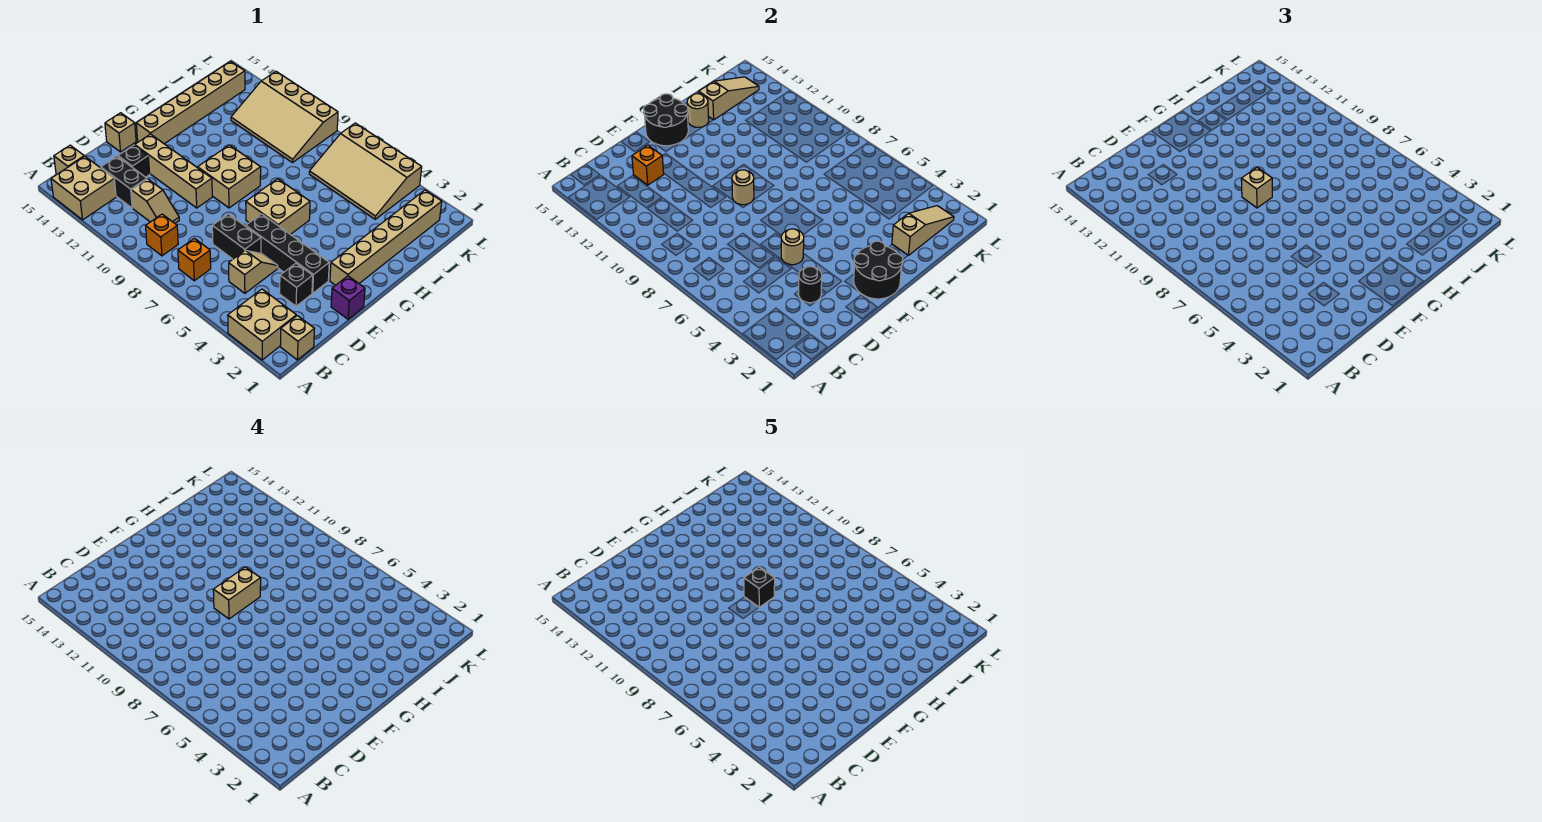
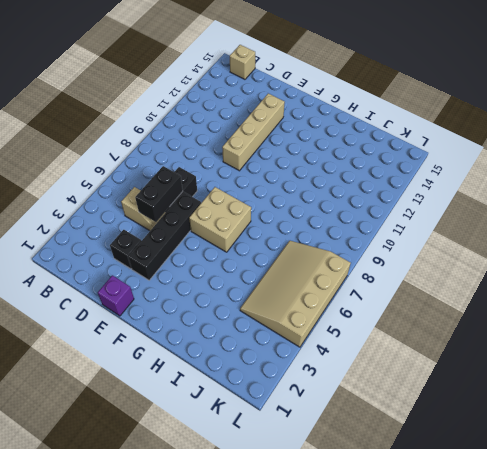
black 1x2 brick [135,166,183,222] -> black 1x2 brick moved to [101,157,147,208]
none -> tan 2x2 brick [228,289,296,360]
none -> tan 2x2 brick [51,156,116,220]
none -> tan 1x1 brick [280,316,314,360]
none -> orange 1x1 brick [178,238,211,281]

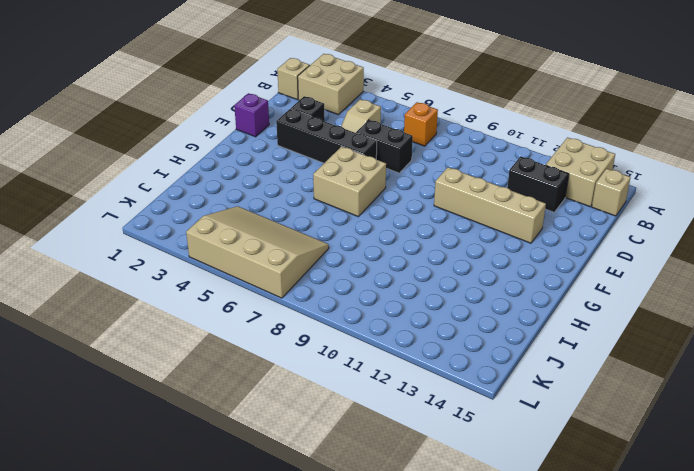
none -> orange 1x1 brick [146,214,178,256]
none -> tan 1x2 slope [131,179,179,223]
none -> black 1x1 brick [118,145,150,177]
none -> tan 1x1 brick [105,113,136,152]

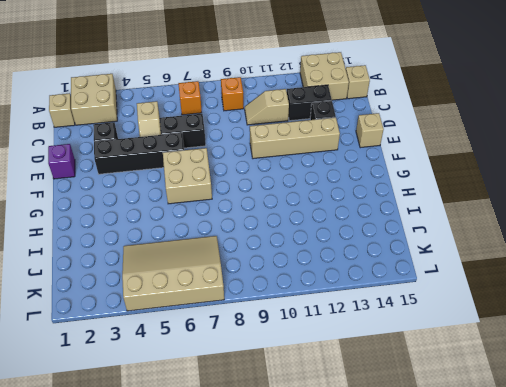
none -> tan 1x6 brick [330,190,442,285]
none -> tan 2x2 brick [198,145,261,208]
none -> tan 1x6 brick [136,61,245,144]
none -> tan 3x4 slope [231,71,338,163]

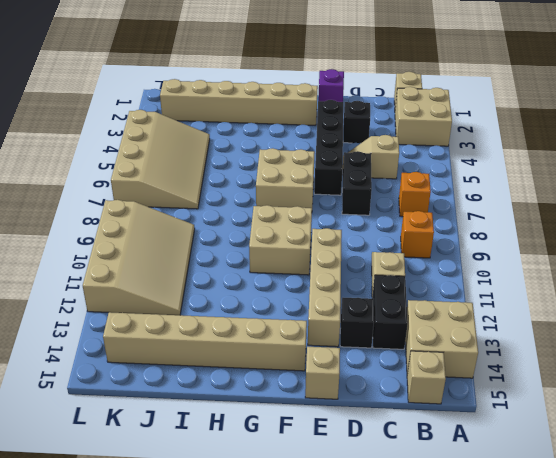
none -> black 1x1 round brick [798,267,822,303]
none -> orange 1x1 brick [632,145,664,185]
none -> tan 1x1 round brick [781,229,804,265]
none -> black 2x2 round brick [854,241,903,299]

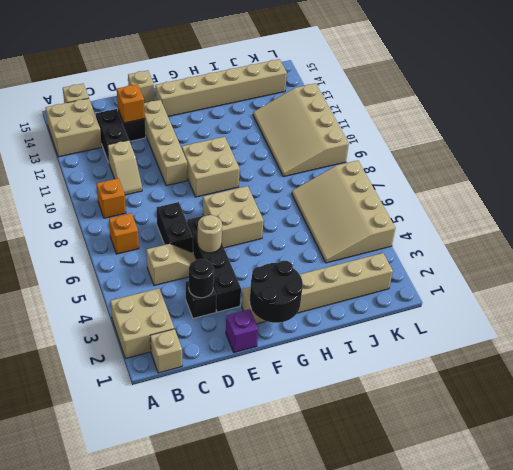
none -> tan 1x1 round brick [732,170,754,205]
none -> black 2x2 round brick [644,94,688,146]
none -> tan 1x1 round brick [687,94,709,127]
none -> tan 1x3 slope [892,206,954,255]

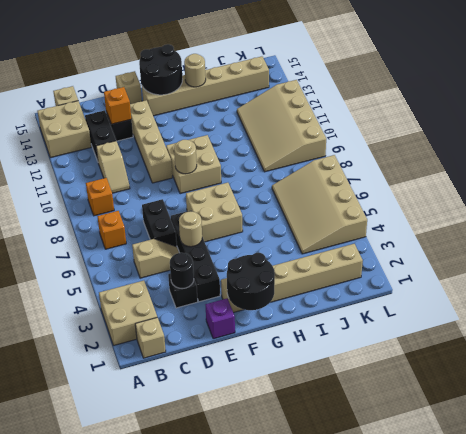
none -> tan 1x3 slope [892,206,954,255]
none -> tan 1x3 slope [699,77,759,120]
none -> tan 1x1 brick [1241,168,1272,208]
none -> tan 1x2 brick [213,567,261,619]

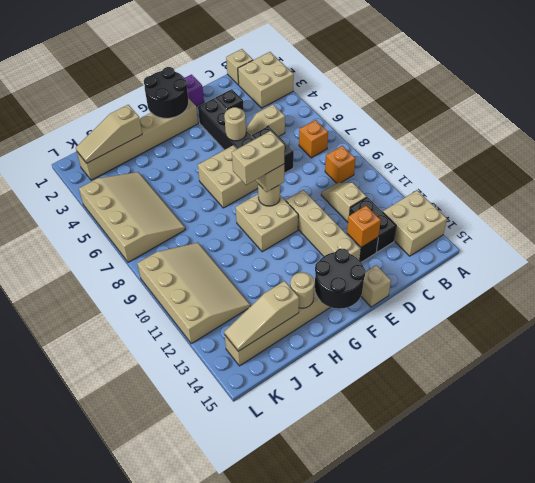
none -> tan 1x1 brick [54,145,84,175]
none -> black 1x1 round brick [798,267,822,303]
none -> black 1x1 brick [744,567,775,607]

